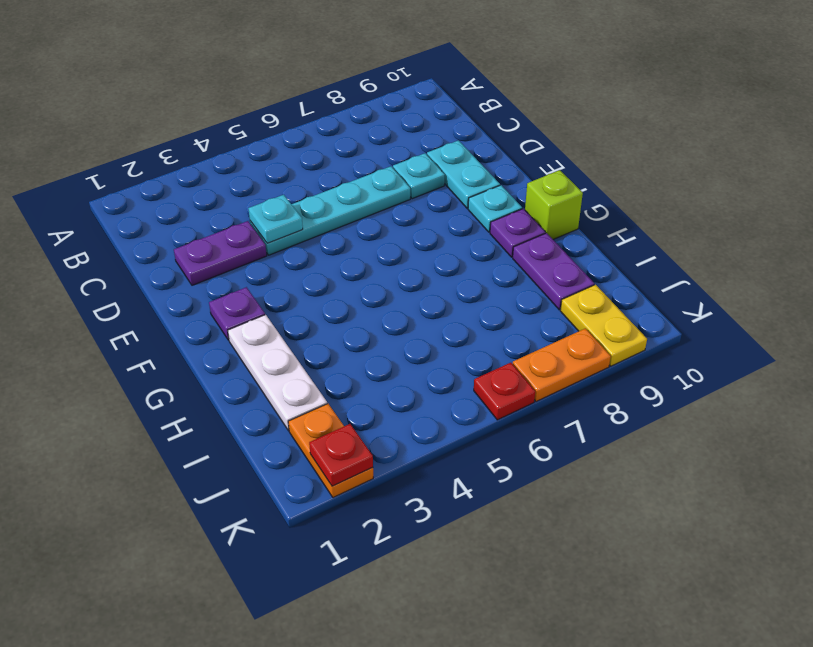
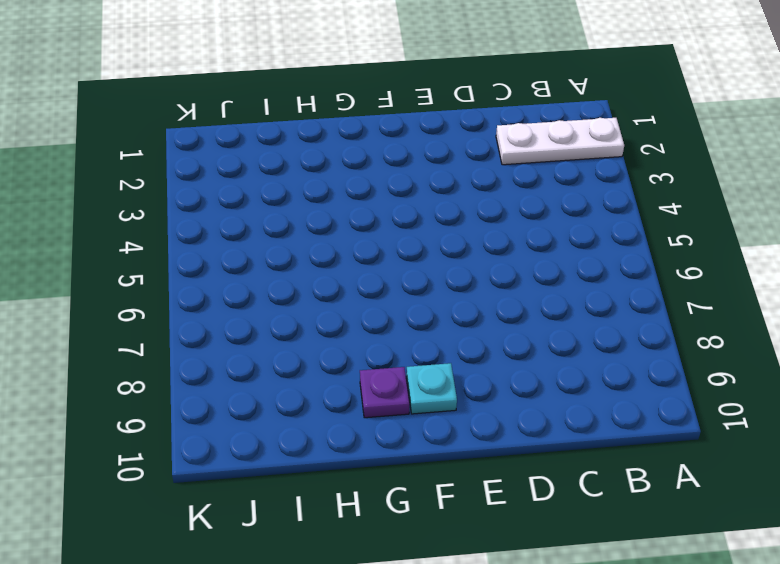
white 1x3 plate [496,118,624,165] -> white 1x3 plate moved to [228,315,327,431]
none -> purple 1x2 plate [174,221,267,285]
none -> cyan 1x4 plate [250,166,410,255]
none -> cyan 1x1 plate [393,153,445,199]

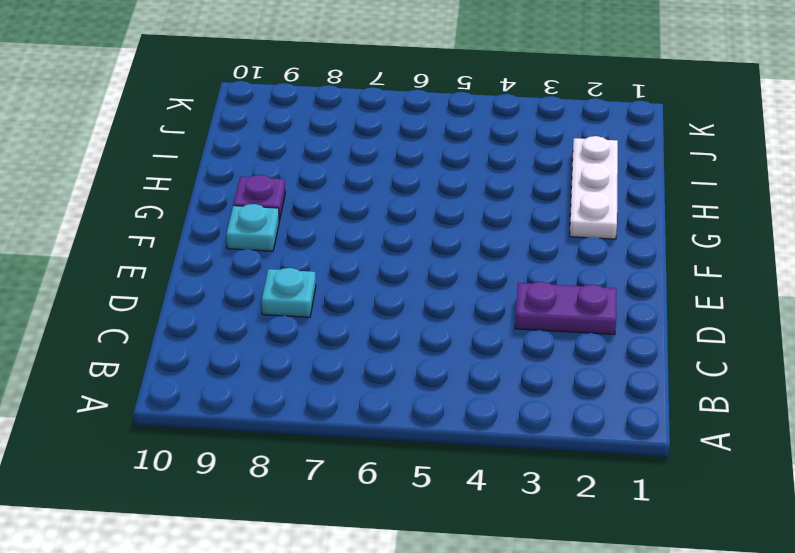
none -> cyan 1x4 plate [250,166,410,255]
none -> cyan 1x2 plate [427,140,500,208]
none -> purple 1x1 plate [209,287,265,340]

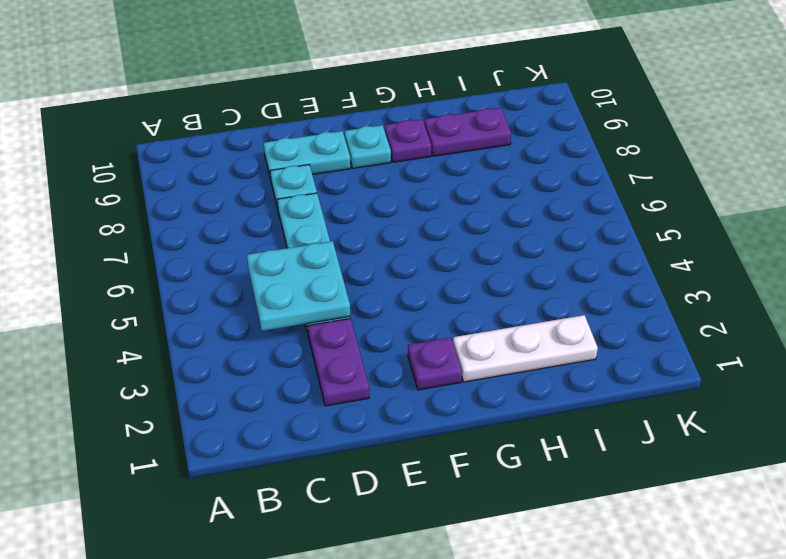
cyan 2x2 plate [247,241,350,331] -> cyan 1x1 plate [248,195,303,243]
none -> lime 1x1 brick [525,170,583,239]
none -> orange 1x2 plate [288,404,373,498]
none -> yellow 1x2 plate [560,285,647,366]

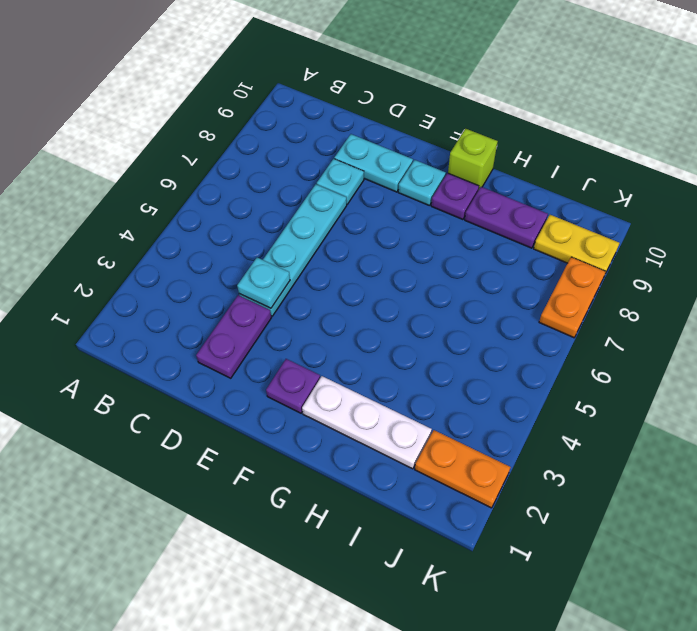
none -> red 1x1 plate [474,363,535,420]
none -> red 1x1 plate [309,424,373,486]

